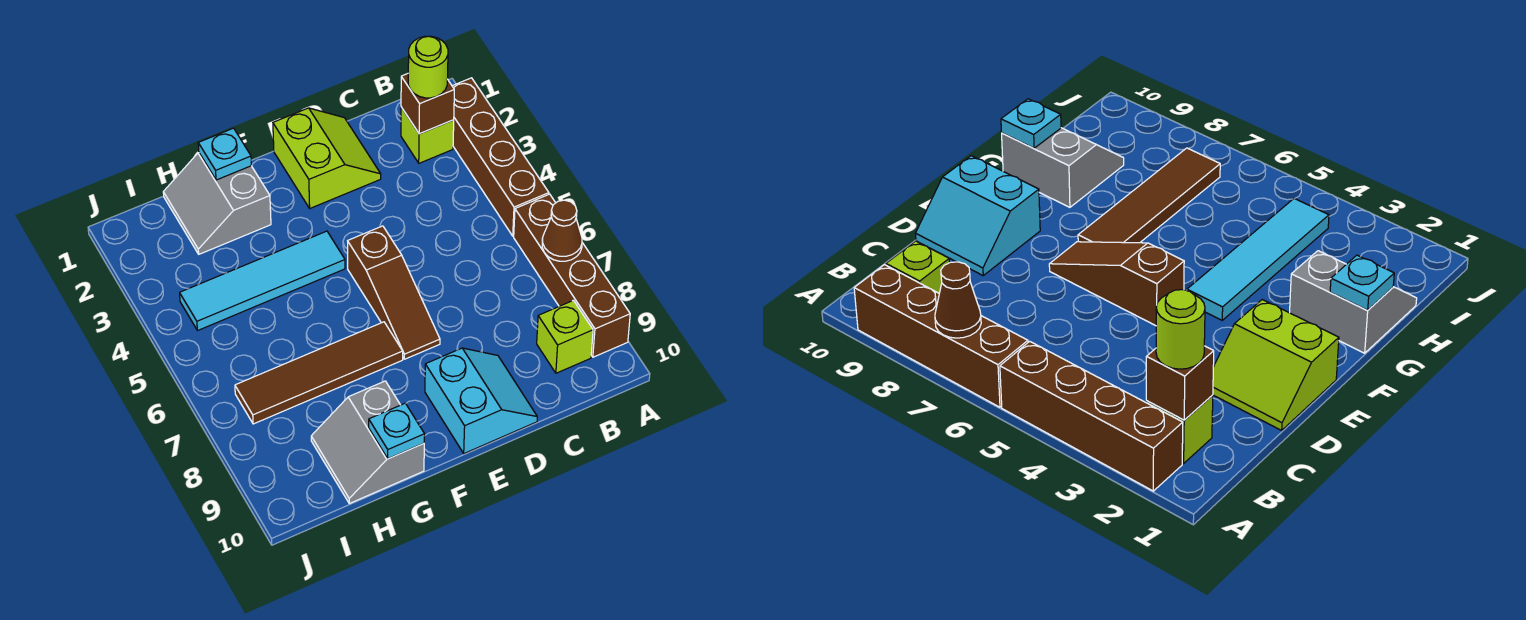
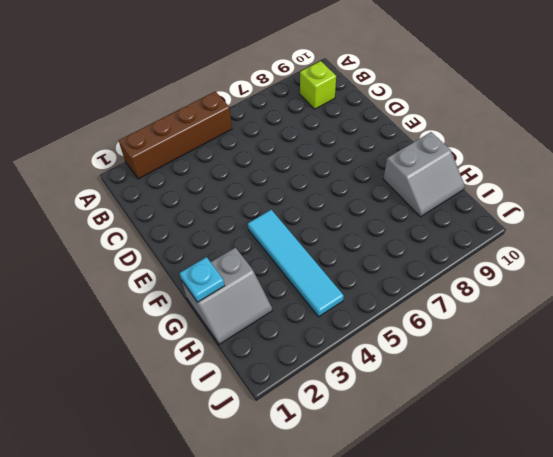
none -> brown 1x4 brick [514,194,630,357]
none -> lime 1x1 brick [401,107,454,163]
none -> lime 2x2 slope [273,108,381,208]

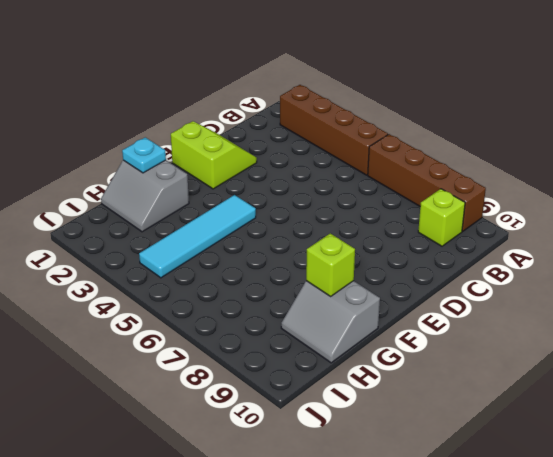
lime 1x1 brick [306,233,355,296] -> lime 1x1 brick moved to [401,107,454,163]
none -> cyan 2x2 slope [425,348,537,454]
none -> brown 1x3 slope [348,226,440,359]
none -> brown 1x4 tile [235,322,403,424]

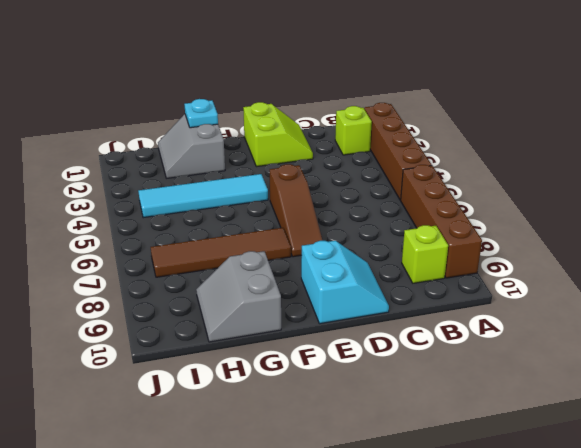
none -> brown 1x1 cone [542,200,582,261]
none -> brown 1x1 brick [401,74,454,134]
none -> cyan 1x1 plate [369,403,425,459]

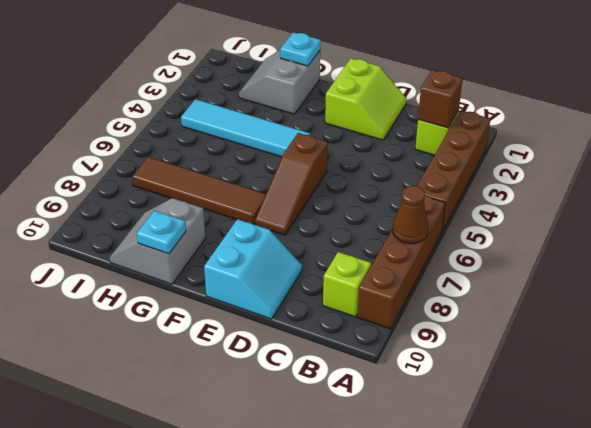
none -> lime 1x1 round brick [408,36,448,98]

